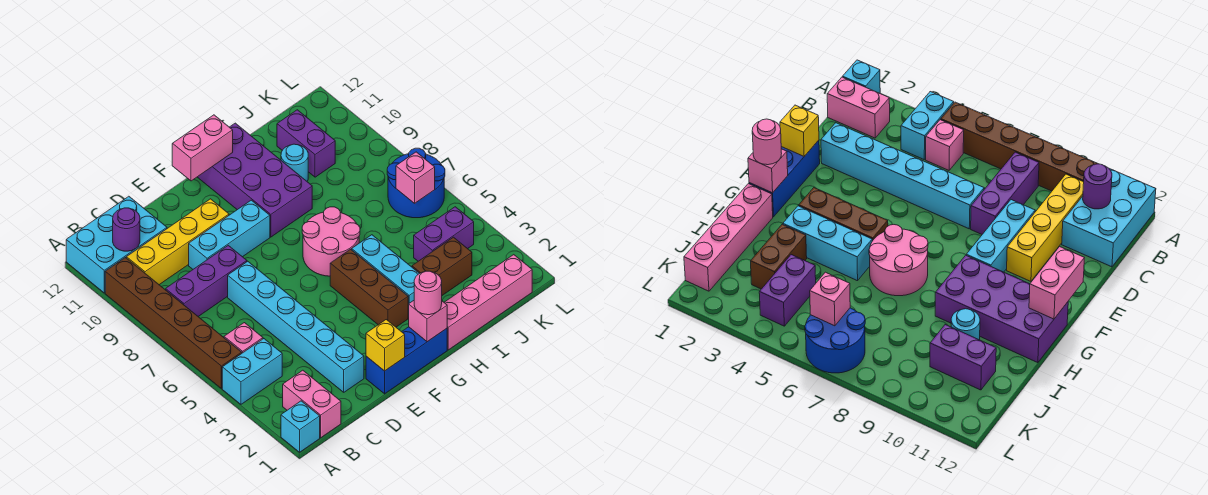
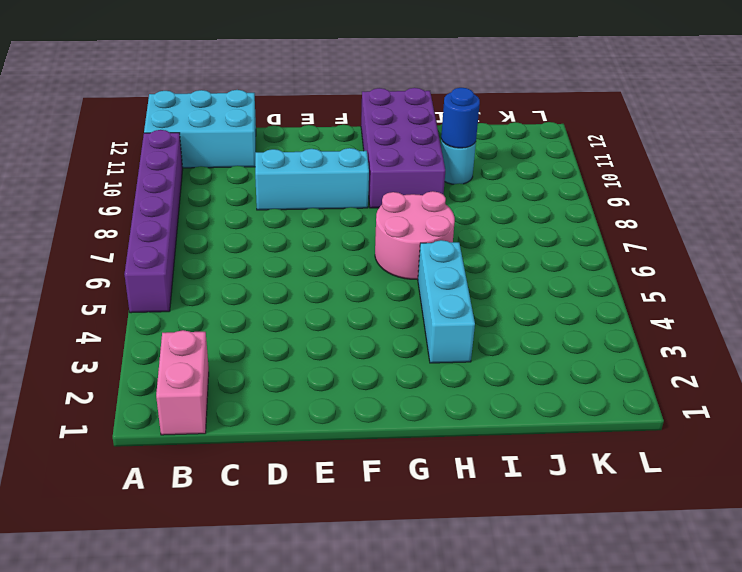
purple 1x6 brick [125,130,183,313] -> brown 1x6 brick [105,258,242,389]
blue 1x1 round brick [441,88,480,148] -> none
none -> cyan 1x1 brick [281,401,320,452]
none -> cyan 1x2 brick [222,339,282,404]
none -> pink 1x1 brick [224,323,263,353]

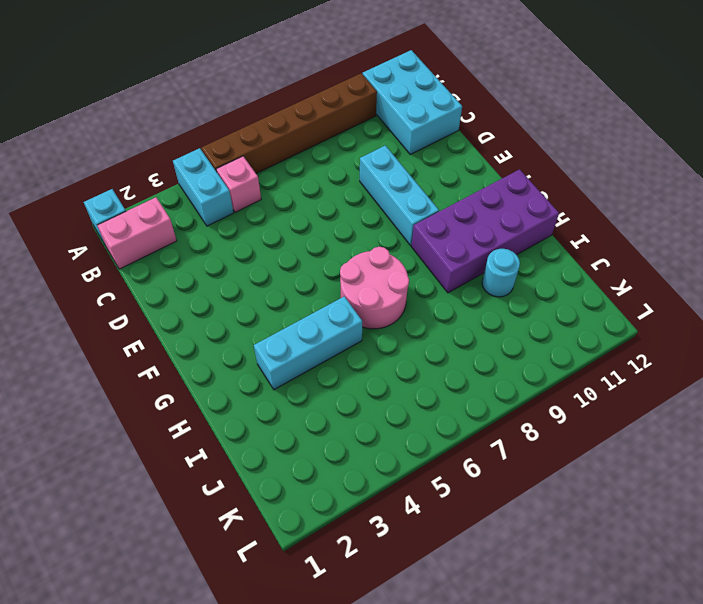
none -> purple 1x3 brick [166,245,247,316]
none -> yellow 1x4 brick [126,199,229,285]
none -> cyan 1x6 brick [228,261,364,392]

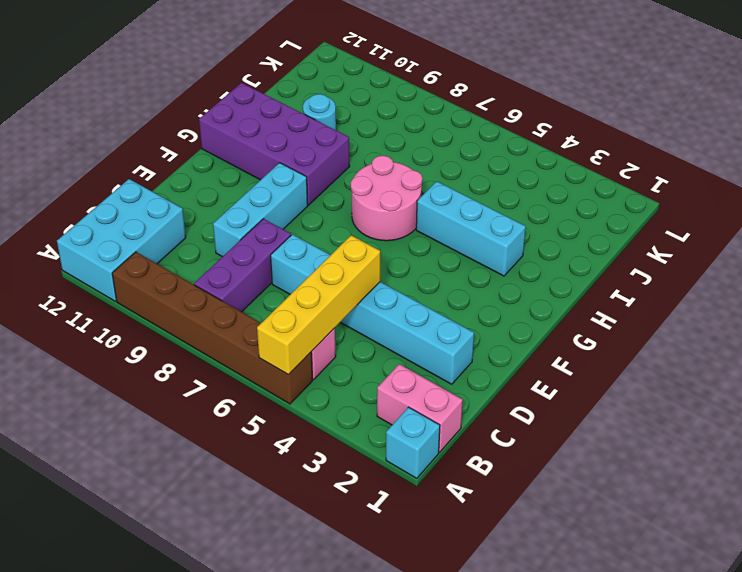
yellow 1x4 brick [257,235,380,375] -> yellow 1x4 brick moved to [126,199,229,285]
none -> cyan 1x2 brick [222,339,282,404]
none -> blue 1x3 brick [366,327,447,394]
none -> brown 1x3 brick [330,249,408,327]

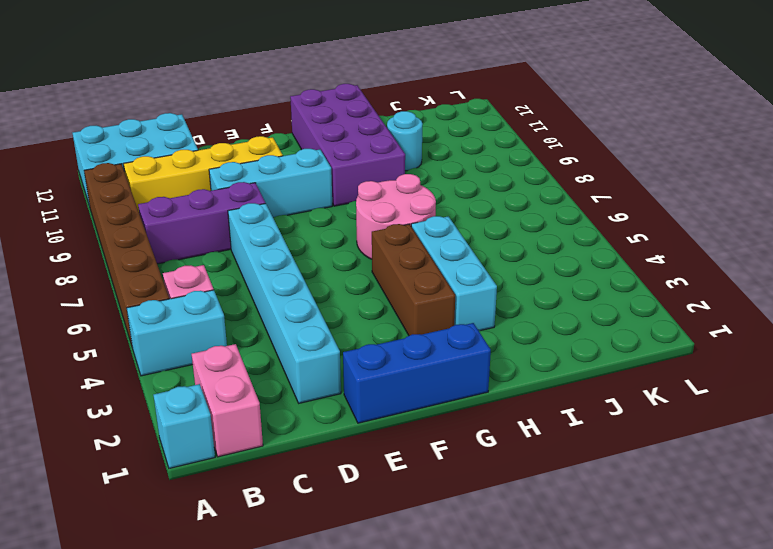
none -> pink 1x4 brick [444,255,532,350]
none -> brown 1x2 brick [412,237,472,295]
none -> purple 1x2 brick [414,207,474,261]

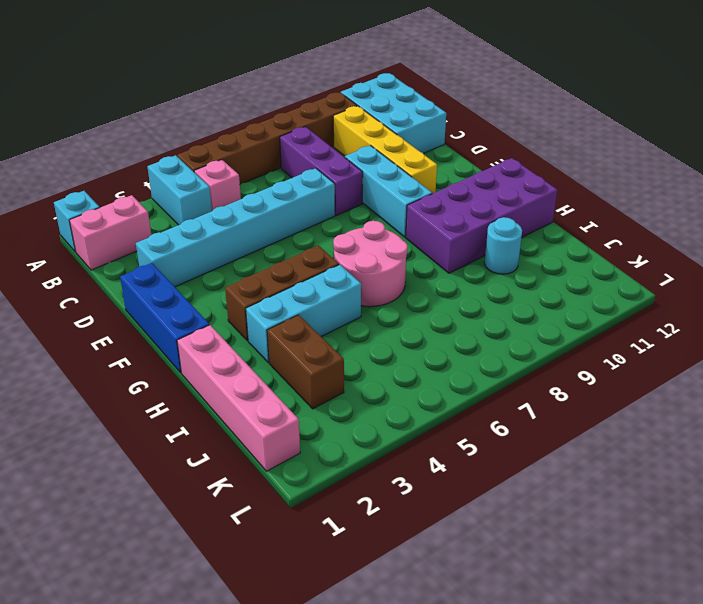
none -> purple 1x2 brick [414,207,474,261]
none -> purple 1x2 brick [277,110,335,177]
none -> blue 2x2 round brick [387,148,445,218]

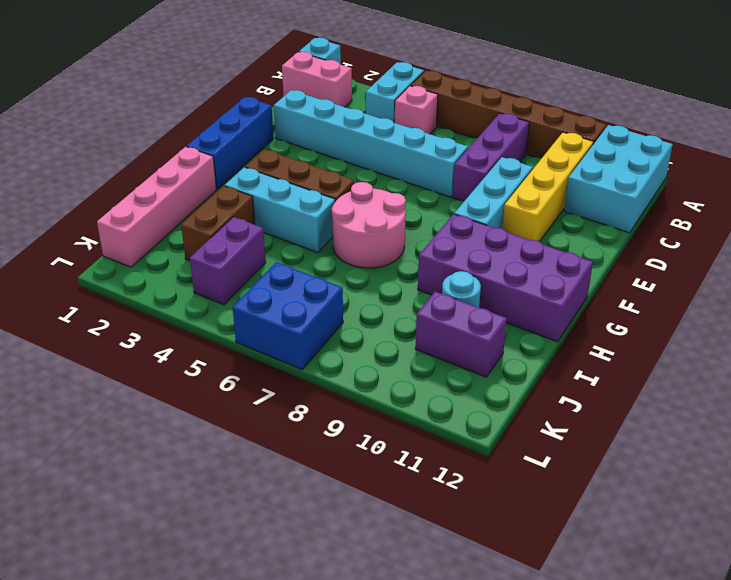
blue 2x2 brick [233,262,343,370] -> blue 2x2 round brick [387,148,445,218]
none -> purple 1x1 round brick [113,208,140,251]
none -> yellow 1x1 brick [366,320,405,371]
none -> pink 1x2 brick [172,115,233,181]

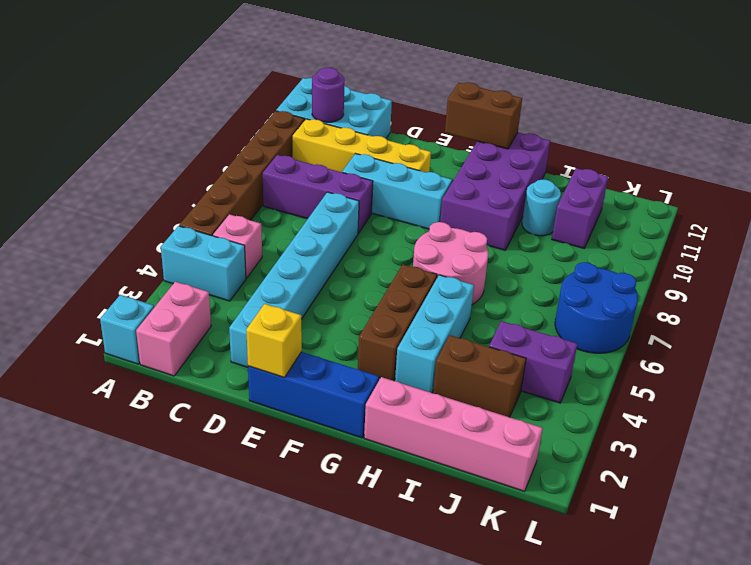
brown 1x2 brick [445,82,522,149] -> pink 1x2 brick [172,115,233,181]
none -> pink 1x1 brick [408,301,447,342]
none -> pink 1x1 brick [396,152,435,203]
none -> pink 1x1 round brick [414,271,442,315]

